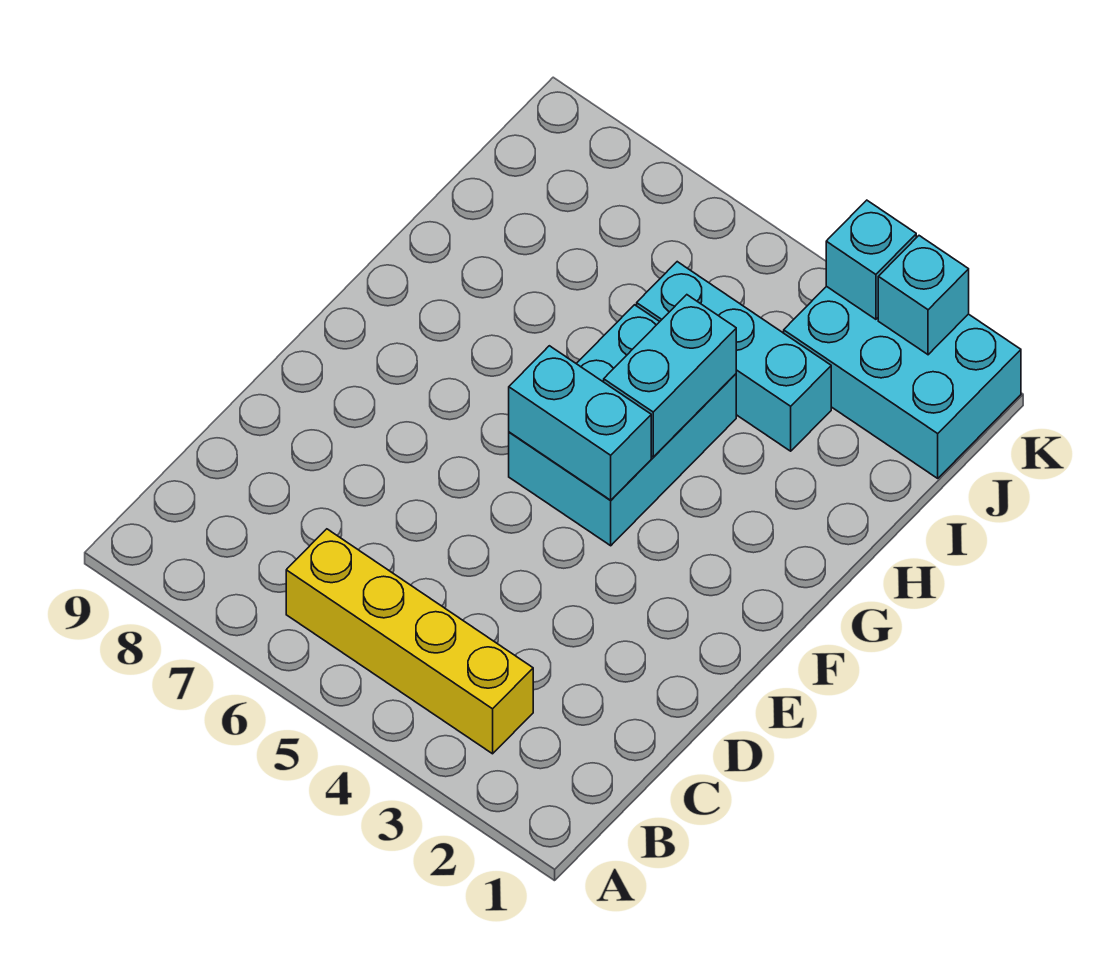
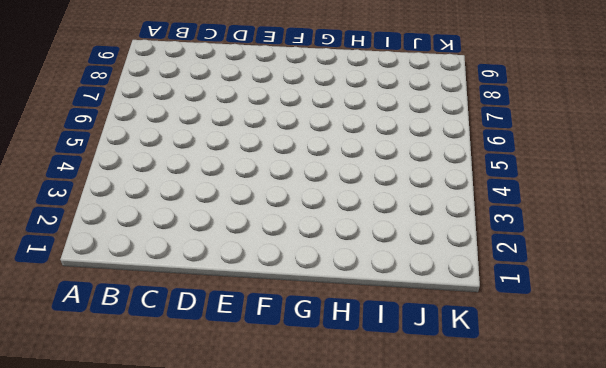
none -> yellow 1x4 brick [286,529,533,754]
none -> cyan 2x3 brick [509,305,736,546]

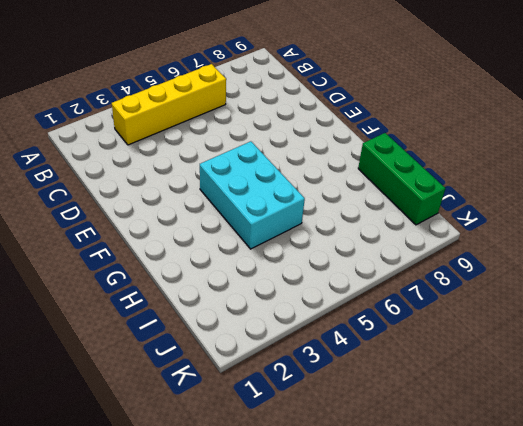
green 1x3 brick [358,133,445,225] -> none
none -> cyan 1x3 brick [637,262,831,451]
none -> cyan 2x3 brick [784,286,1021,478]

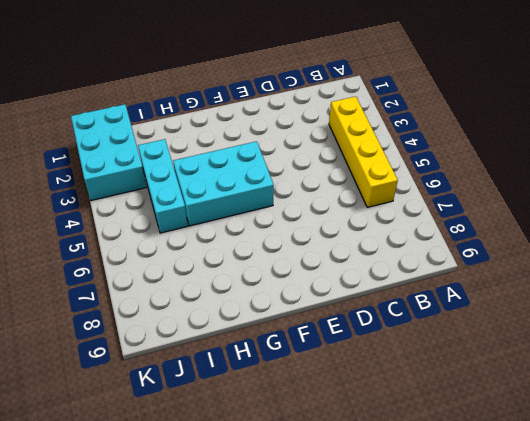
none -> cyan 1x2 brick [509,346,651,500]
none -> cyan 1x2 brick [604,295,736,457]

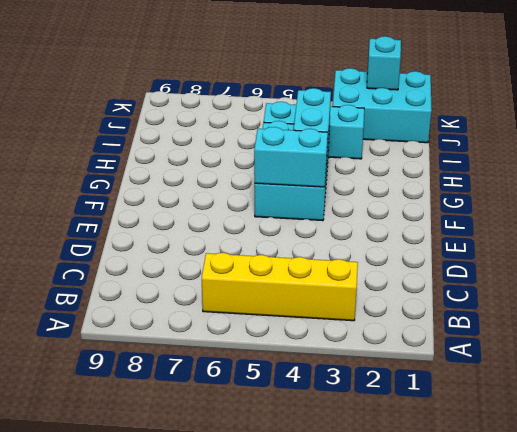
none -> cyan 1x1 brick [826,200,916,319]

